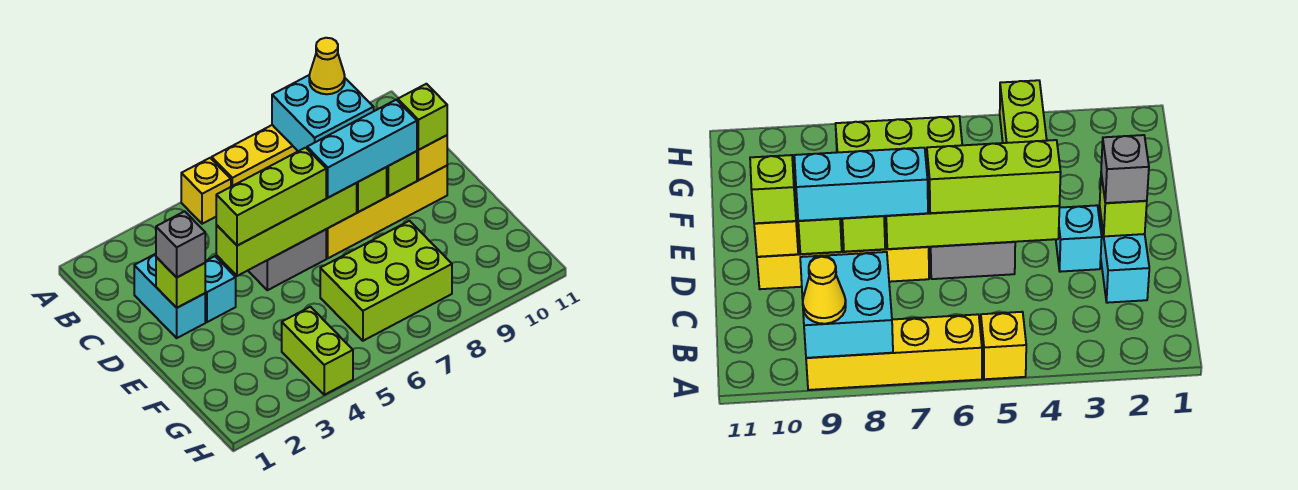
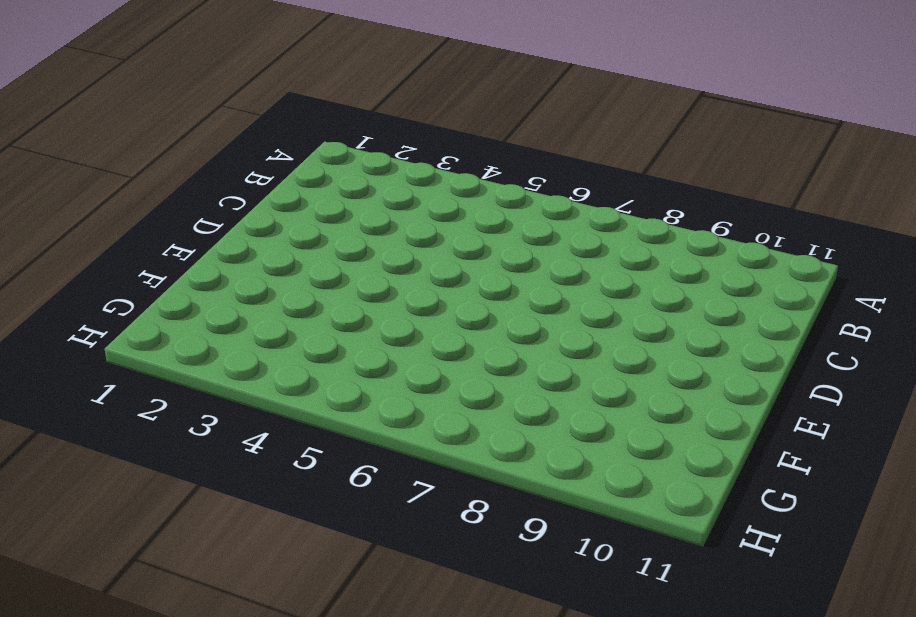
none -> yellow 1x1 brick [181,158,231,224]
none -> yellow 1x4 brick [212,125,298,187]
none -> cyan 1x2 brick [134,254,205,338]

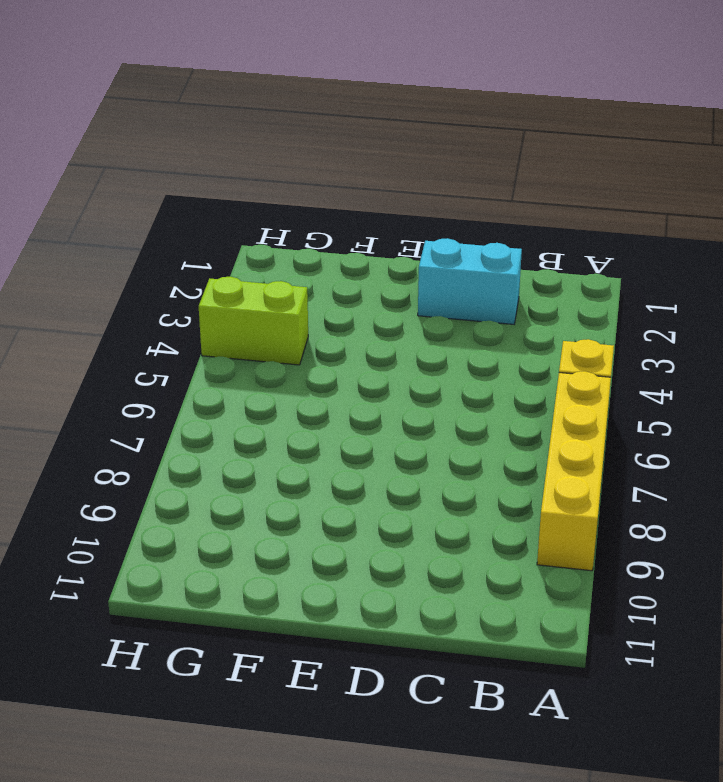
none -> cyan 1x1 brick [205,256,236,322]
none -> grey 1x2 brick [248,230,326,290]
none -> yellow 1x4 brick [326,166,447,258]

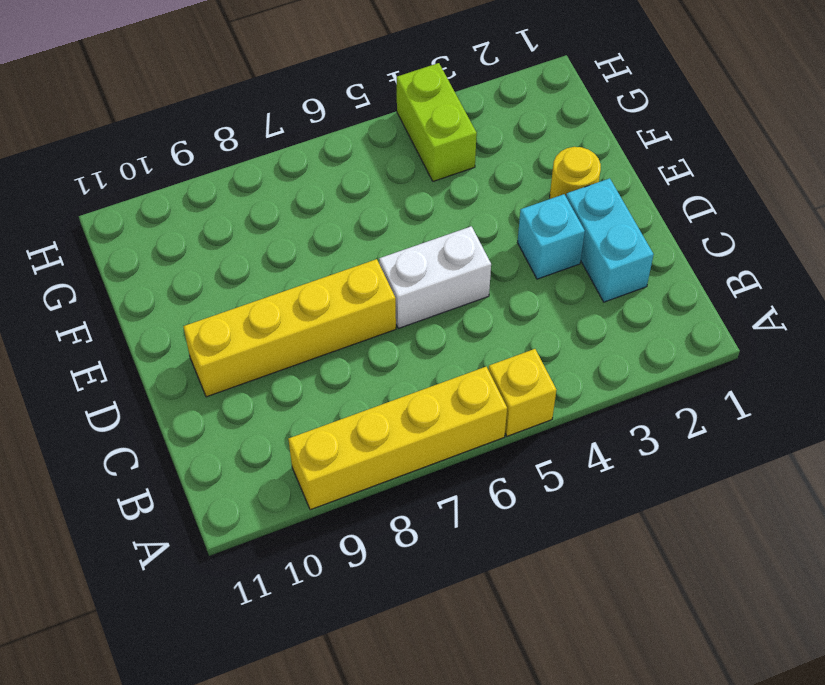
white 1x2 brick [379,226,491,328] -> grey 1x2 brick [248,230,326,290]
yellow 1x1 round brick [550,147,601,199] -> none
none -> lime 2x3 brick [320,221,452,341]
none -> cyan 2x2 brick [272,75,374,151]
none -> lime 1x1 brick [156,257,205,308]

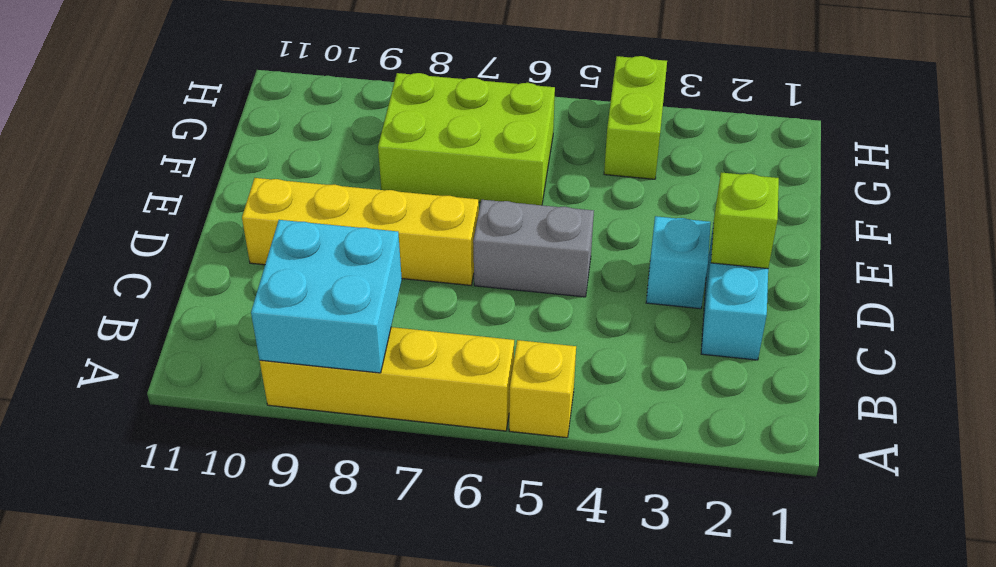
none -> lime 1x4 brick [216,183,357,276]
none -> lime 1x1 brick [357,167,387,212]
none -> lime 1x1 brick [387,151,417,196]

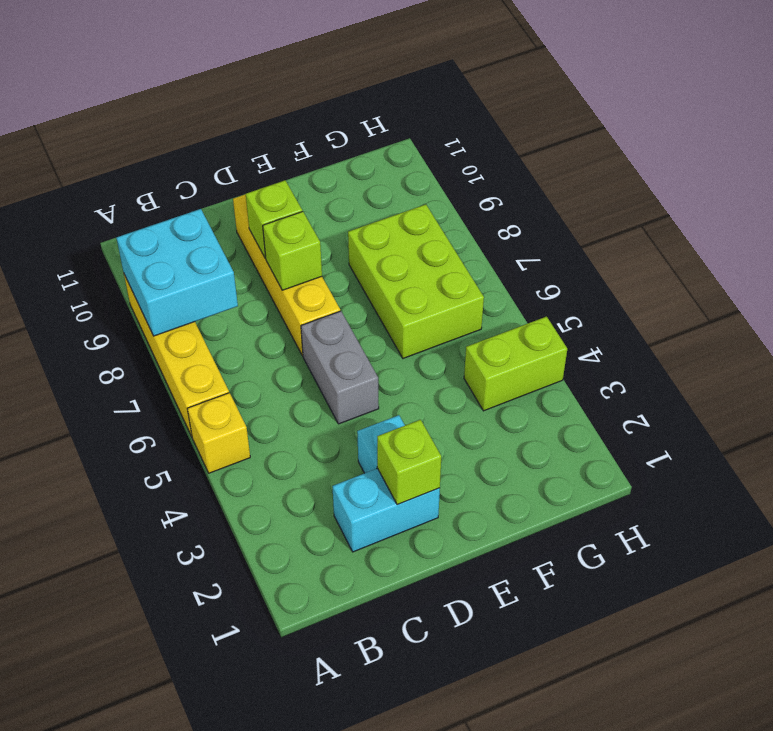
none -> lime 1x4 brick [216,183,357,276]
none -> yellow 1x1 brick [417,135,447,180]
none -> yellow 1x1 cone [309,38,345,94]

